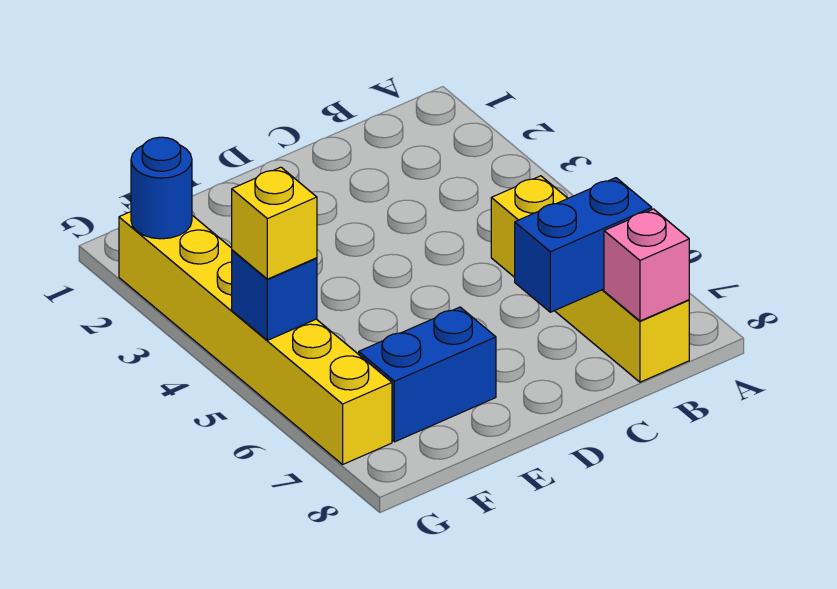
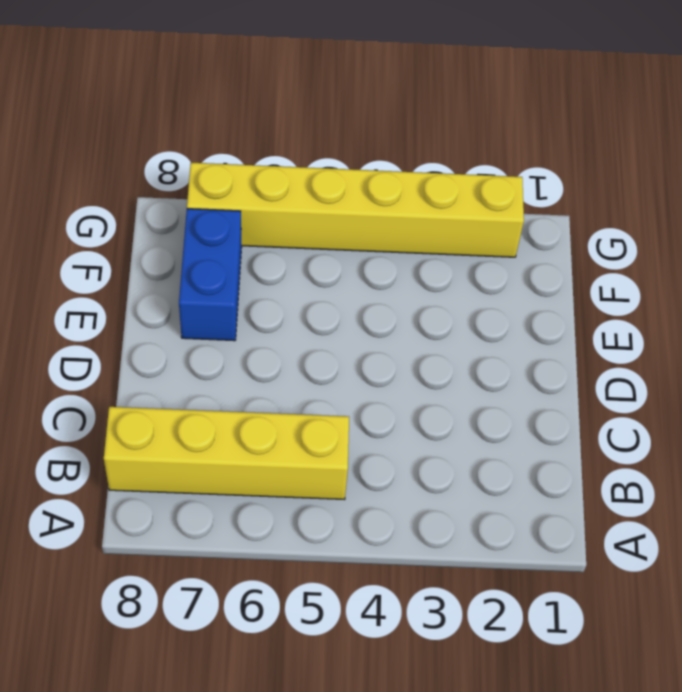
none -> blue 1x2 brick [515,178,652,312]
none -> pink 1x1 brick [604,209,689,321]

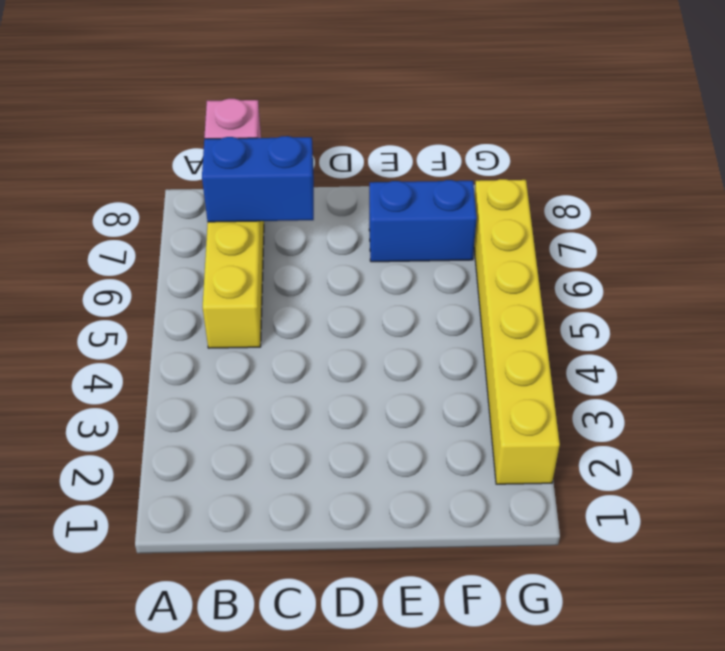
none -> blue 1x1 round brick [131,137,192,239]
none -> blue 1x1 brick [232,250,317,340]

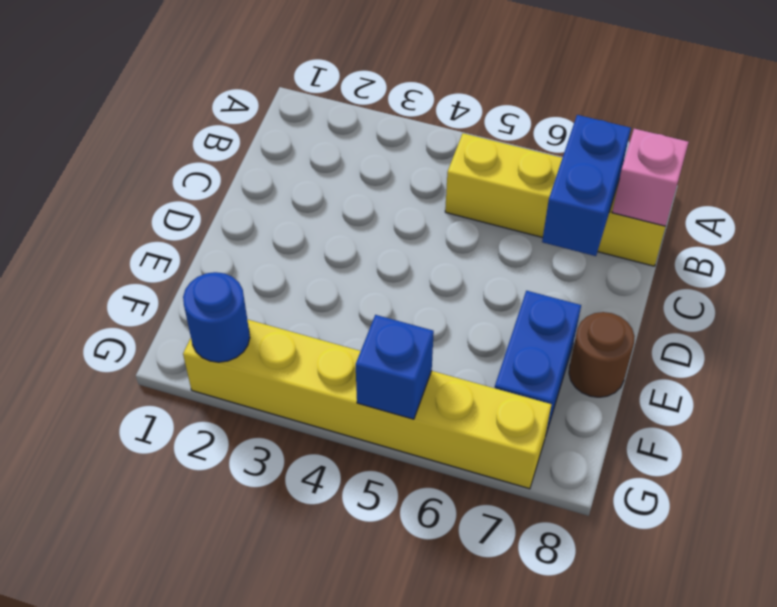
brown 1x1 round brick [569,312,635,397] -> none
none -> yellow 1x1 brick [232,167,317,279]

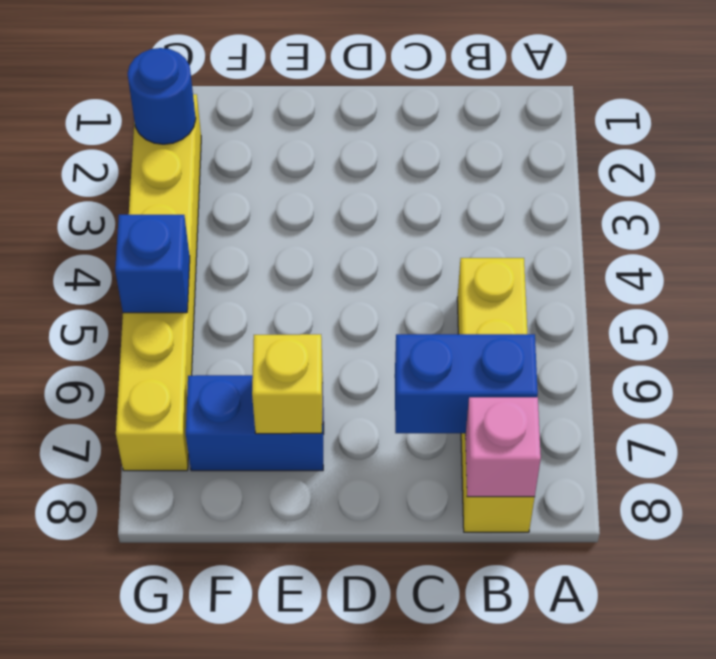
yellow 1x1 brick [252,334,323,434] -> yellow 1x1 brick moved to [232,167,317,279]

